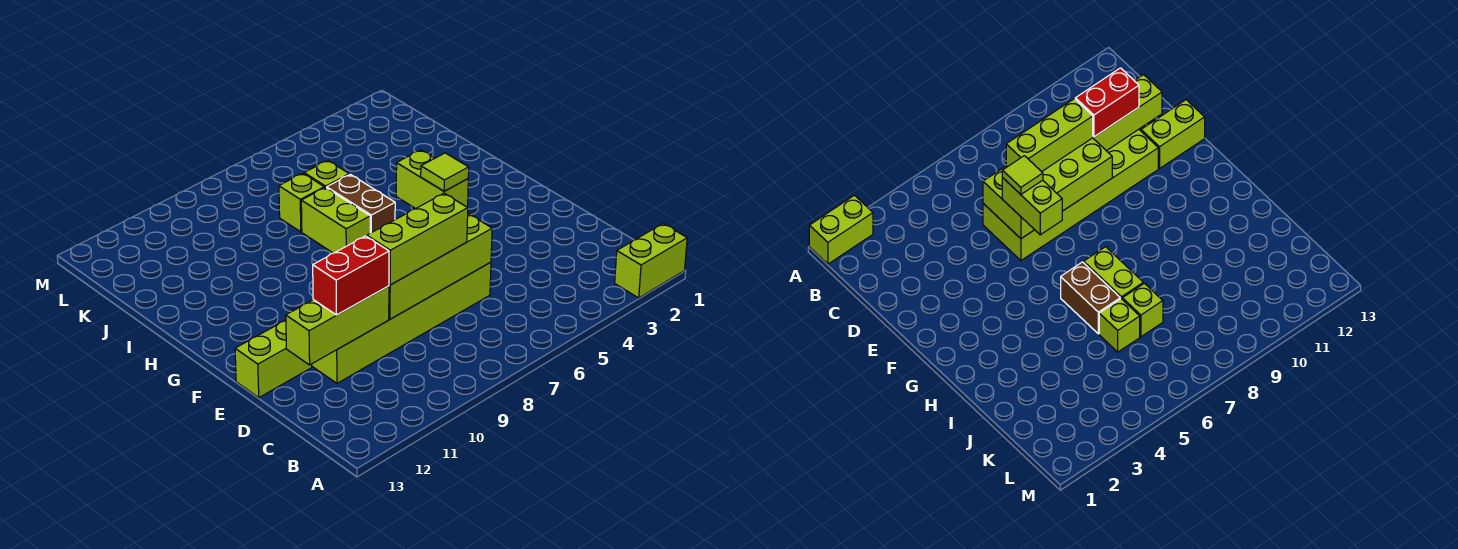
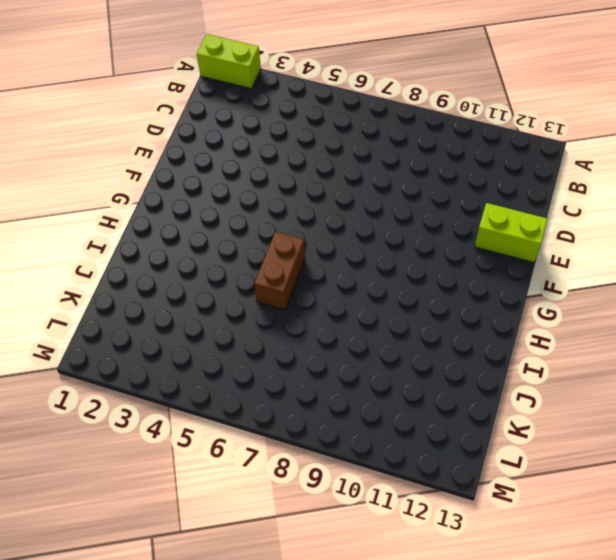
none -> lime 2x6 brick [312,262,491,383]
none -> lime 1x2 brick [301,188,370,253]
none -> lime 1x1 brick [304,160,349,188]

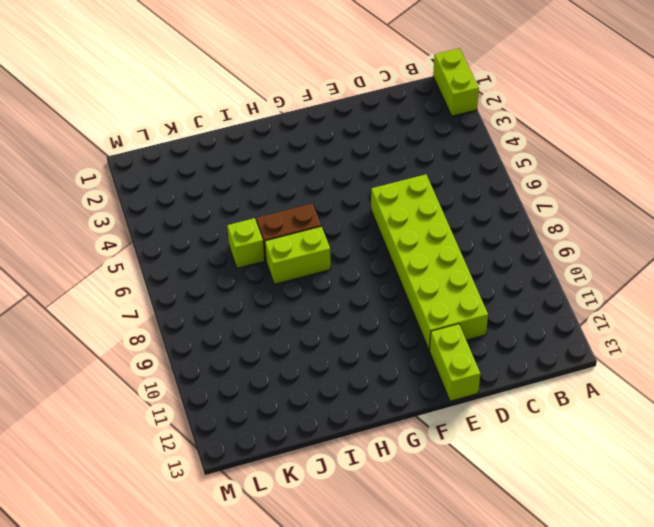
none -> lime 1x1 brick [279,173,324,232]
none -> lime 2x4 brick [389,214,492,319]
none -> lime 1x3 brick [286,286,389,365]

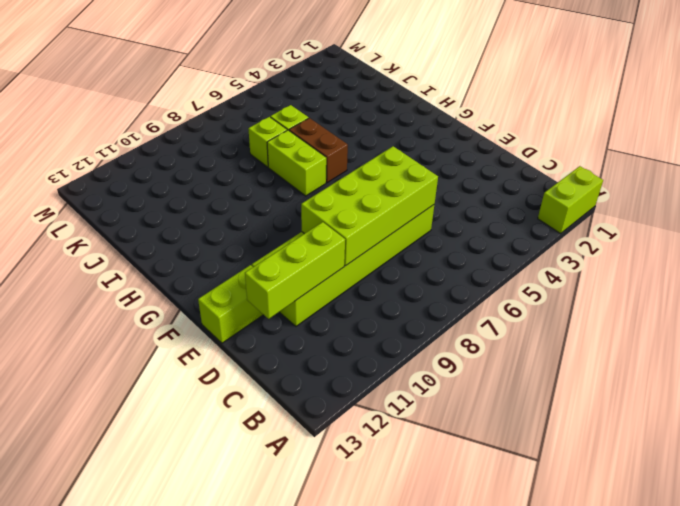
none -> lime 1x3 brick [367,193,468,285]
none -> red 1x2 brick [313,236,389,315]
none -> lime 1x2 brick [396,150,468,209]

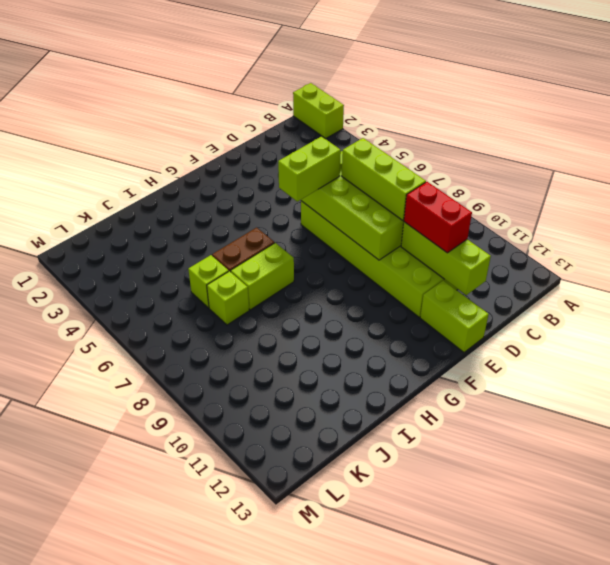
none -> lime 1x1 tile [421,153,469,191]

